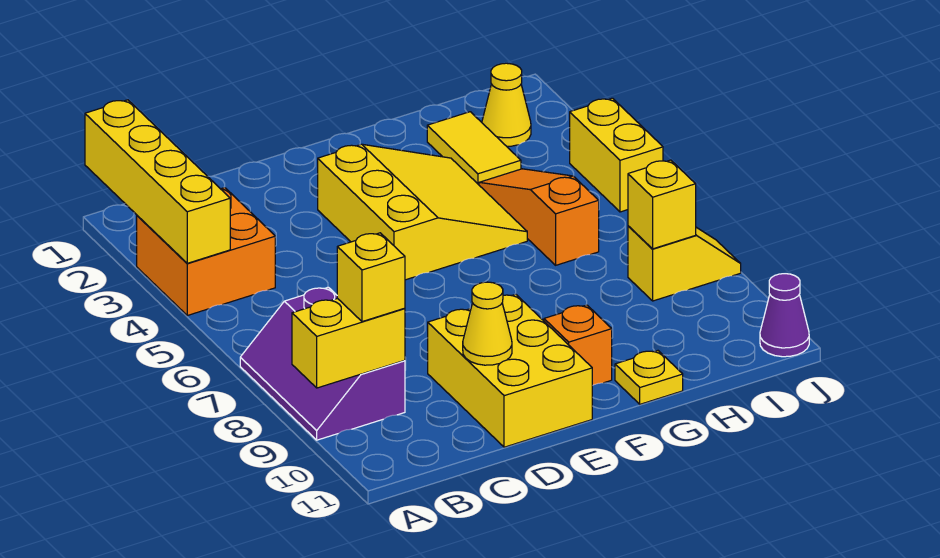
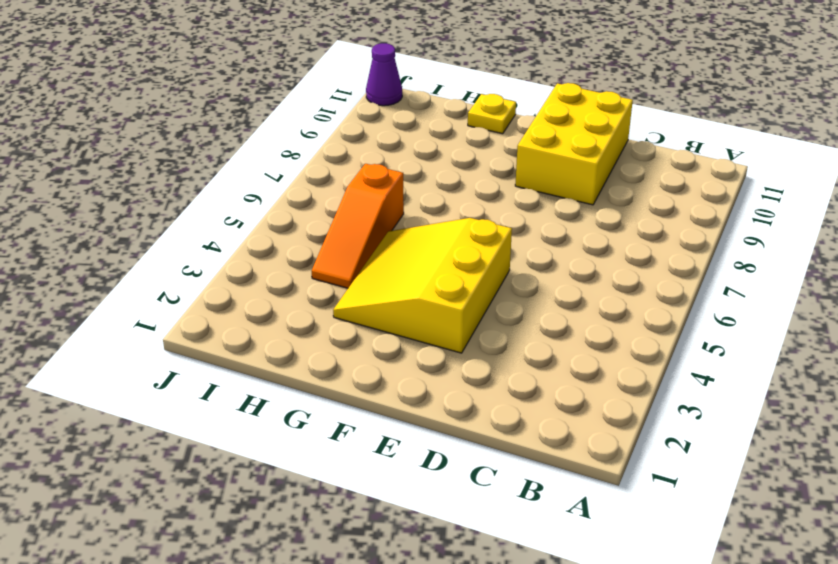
none -> orange 2x2 brick [137,188,275,315]
none -> purple 2x3 slope [240,287,405,440]
none -> orange 1x1 brick [544,305,612,386]

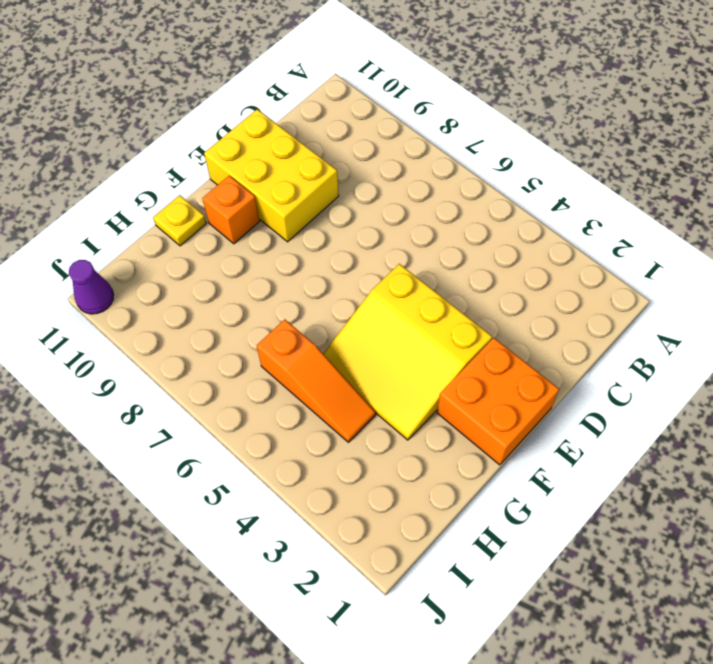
orange 2x2 brick [437,338,559,465] -> orange 2x2 brick moved to [137,188,275,315]
none -> purple 2x3 slope [240,287,405,440]
none -> yellow 1x2 tile [427,112,521,185]
none -> yellow 1x1 cone [482,63,531,146]

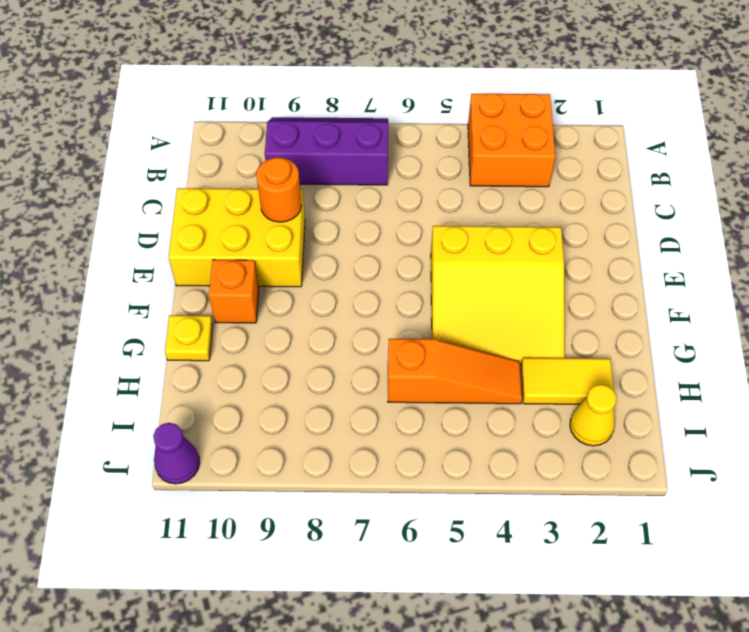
orange 1x1 round brick [256,157,302,222] -> none
none -> yellow 1x2 slope [628,226,741,301]
none -> yellow 1x2 brick [570,98,663,212]
none -> yellow 1x4 brick [85,100,230,263]

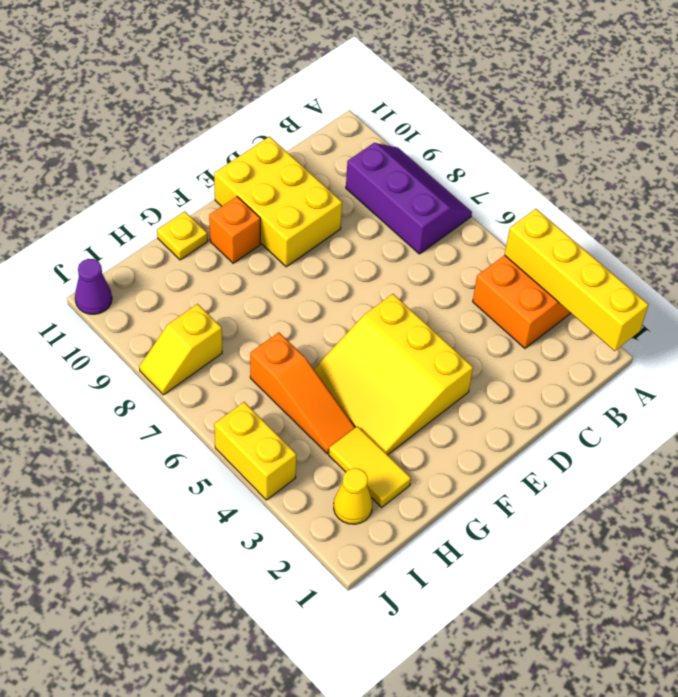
none -> yellow 1x2 brick [292,298,405,388]
none -> yellow 1x1 cone [463,282,512,365]
none -> yellow 1x1 brick [628,160,696,249]

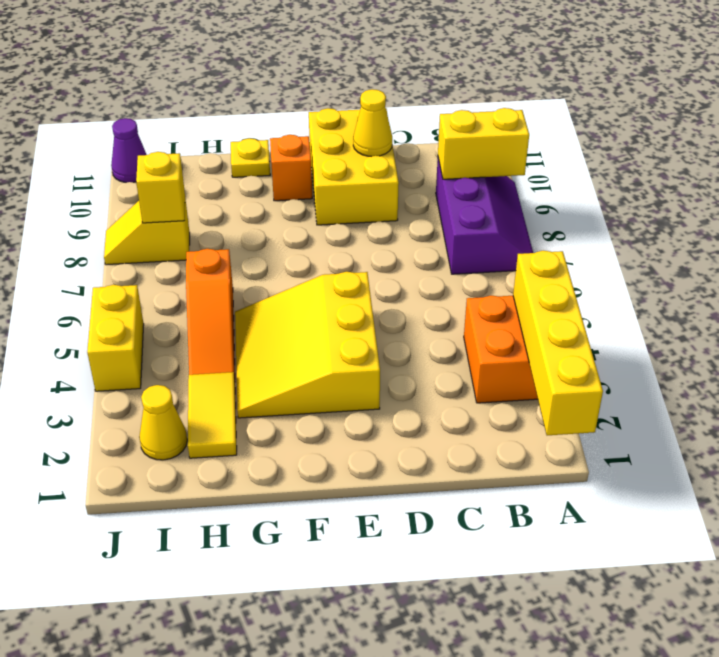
none -> yellow 1x1 brick [337,233,405,322]

